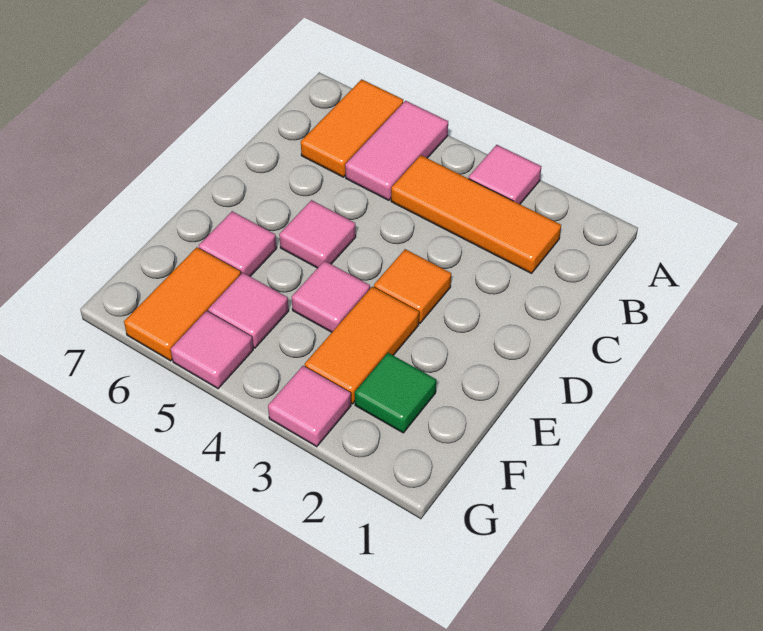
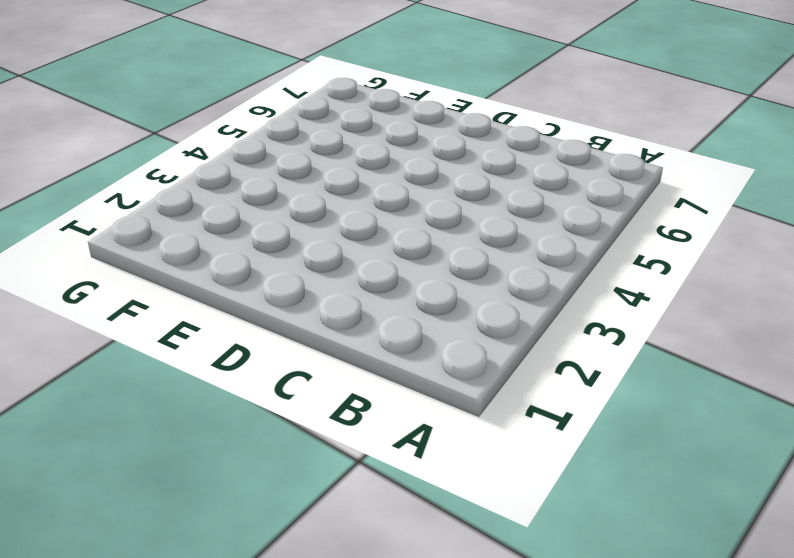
none -> pink 1x1 tile [469,145,541,204]
none -> pink 1x2 tile [345,101,448,200]
none -> orange 1x2 tile [301,79,403,177]

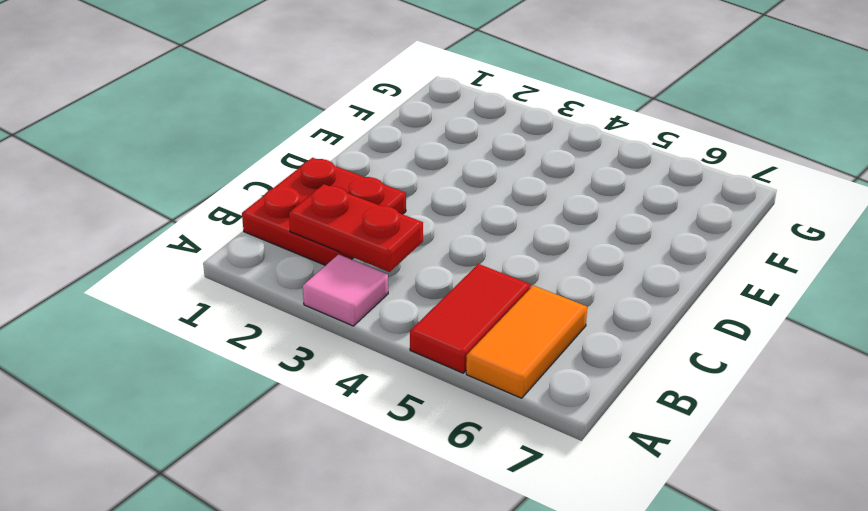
red 1x2 tile [410,264,531,373] -> pink 1x2 tile [345,101,448,200]
red 2x2 plate [242,158,406,265] -> orange 1x3 tile [391,155,561,273]
red 1x2 plate [289,184,423,272] -> none
none -> orange 1x1 tile [374,249,451,323]
none -> pink 1x1 tile [279,200,356,268]
none -> orange 1x2 tile [305,287,419,404]

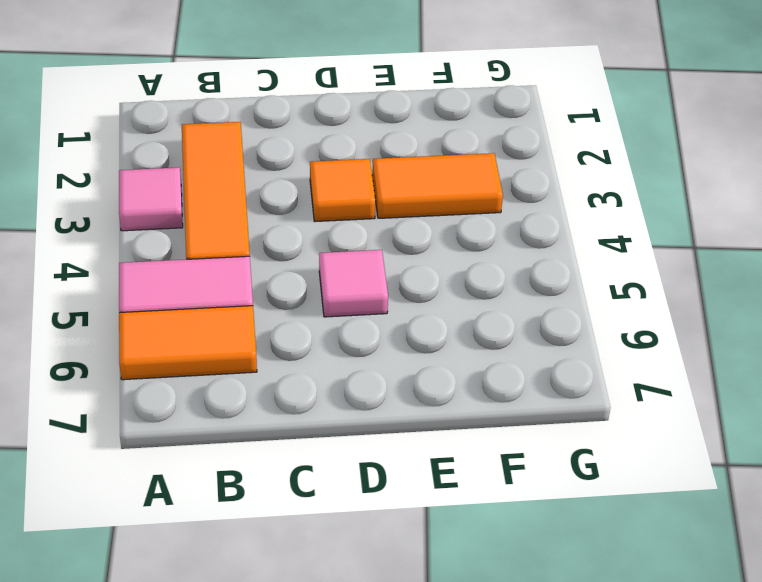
none -> pink 1x1 tile [292,261,370,332]
none -> pink 1x1 tile [199,211,277,276]
none -> green 1x1 tile [355,353,436,433]

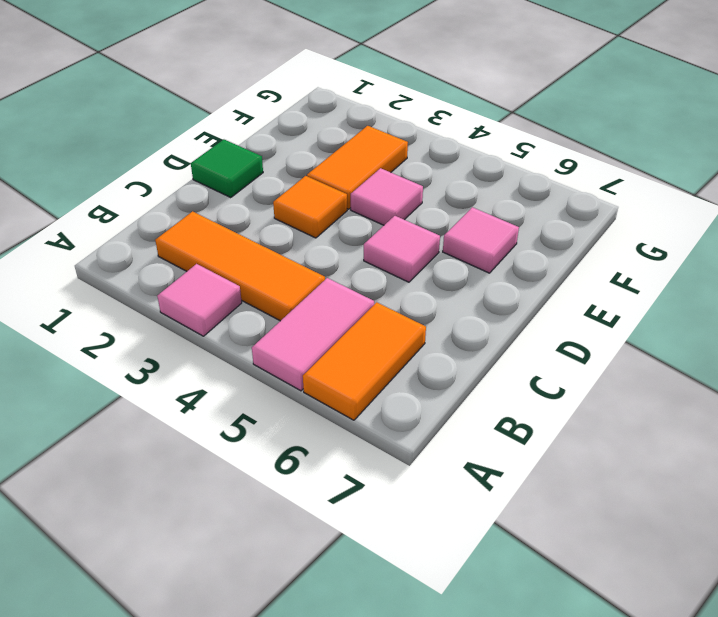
green 1x1 tile [191,140,263,198] -> green 1x1 tile moved to [355,353,436,433]
none -> pink 1x1 tile [208,273,289,348]
none -> orange 1x2 tile [124,247,241,361]
none -> pink 1x1 tile [268,366,351,447]

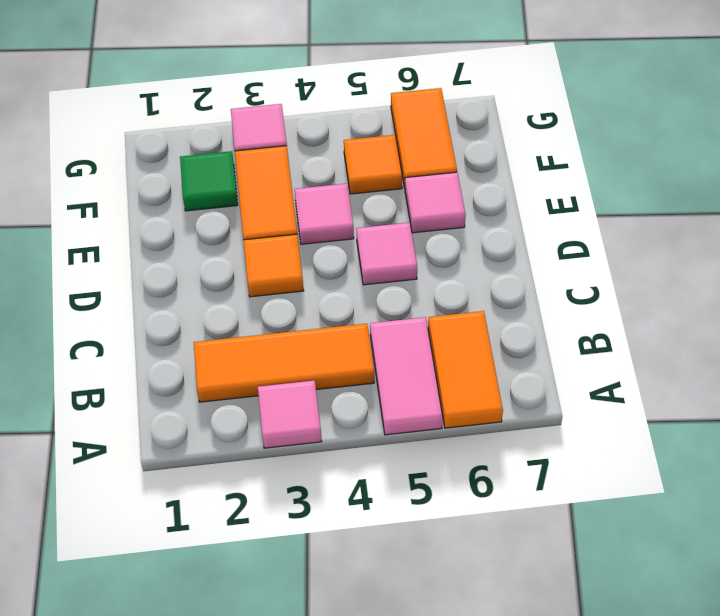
orange 1x1 tile [344,135,402,194] -> pink 1x1 tile [208,273,289,348]
none -> pink 1x1 tile [171,311,253,389]

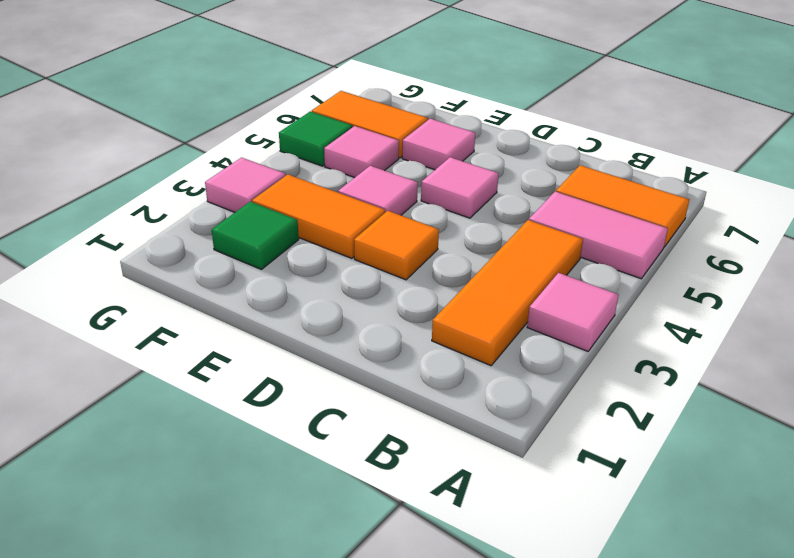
green 1x1 tile [279,111,353,166] -> pink 1x1 tile [171,311,253,389]

